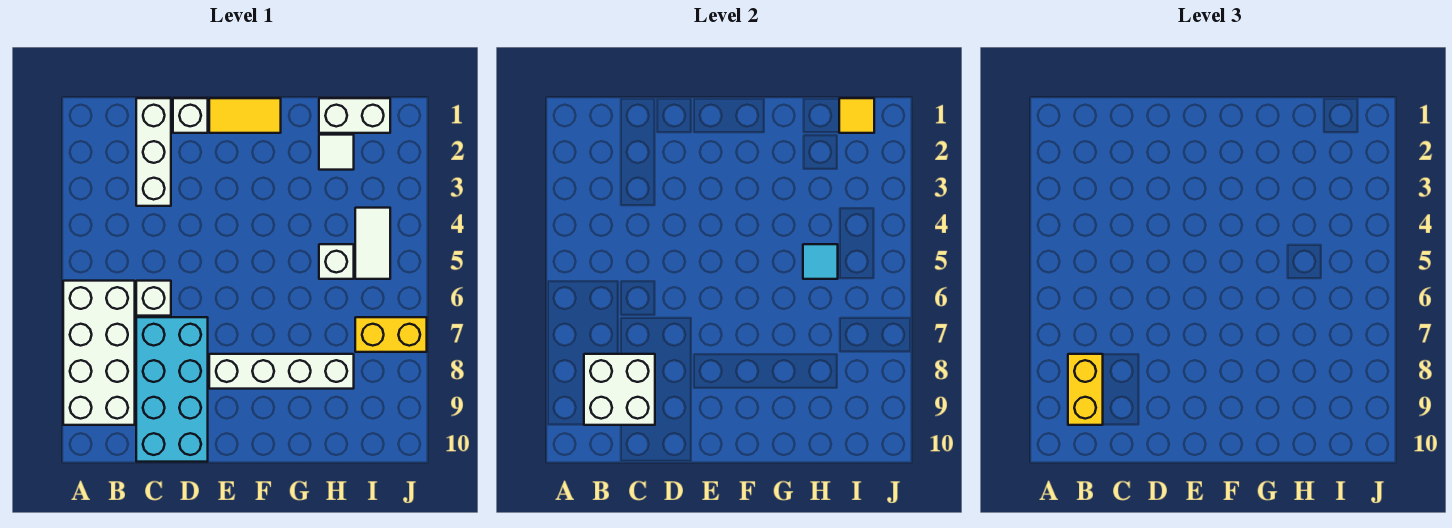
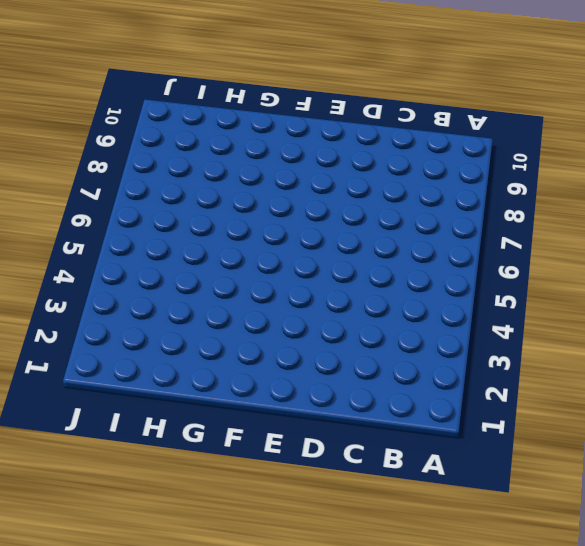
none -> white 2x4 brick [63,281,135,425]
none -> white 1x3 brick [136,98,171,206]
none -> white 1x1 brick [136,281,171,316]

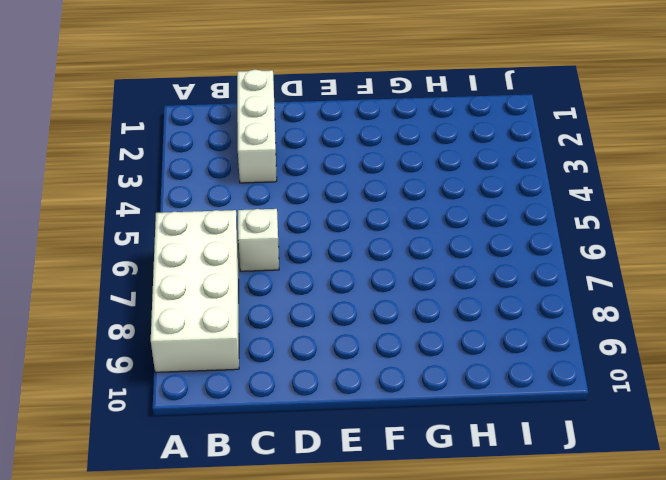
none -> cyan 2x4 brick [136,317,208,462]
none -> white 1x1 brick [173,98,208,133]
none -> yellow 1x2 tile [209,98,281,133]

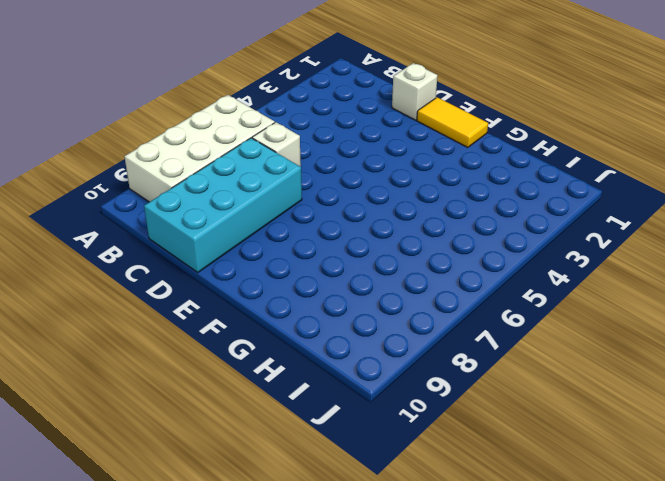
none -> white 1x3 brick [136,98,171,206]
none -> white 1x4 brick [209,354,354,389]
none -> white 1x2 brick [319,98,390,133]

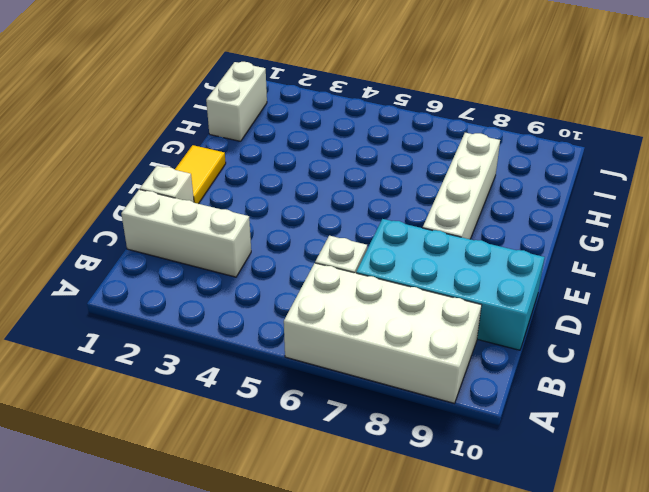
none -> white 1x1 tile [319,135,354,170]
none -> white 1x1 brick [319,244,354,279]
none -> white 1x2 tile [355,208,390,279]

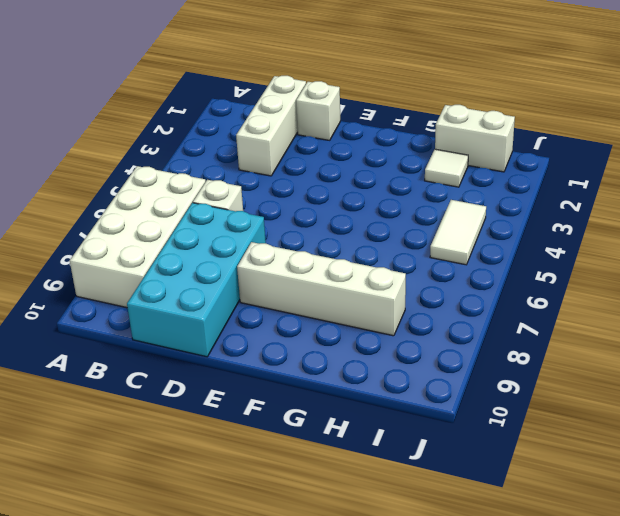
none -> yellow 1x2 tile [209,98,281,133]
none -> white 1x1 brick [319,244,354,279]
none -> yellow 1x2 brick [355,317,427,352]

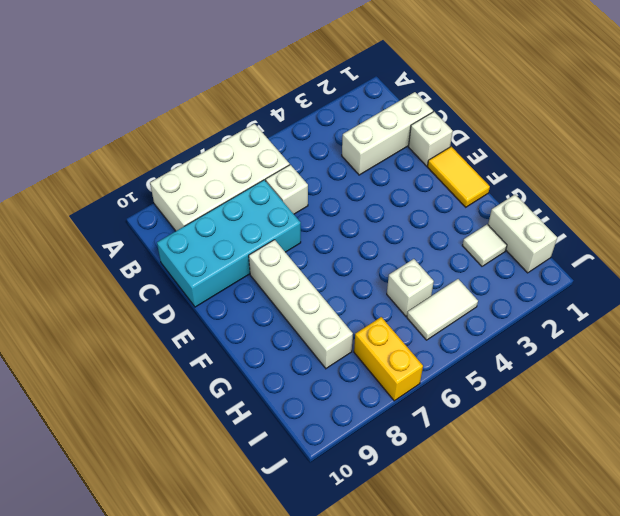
none -> white 2x2 brick [584,354,655,425]
none -> cyan 1x1 tile [803,244,838,279]
none -> yellow 1x1 tile [839,98,874,133]

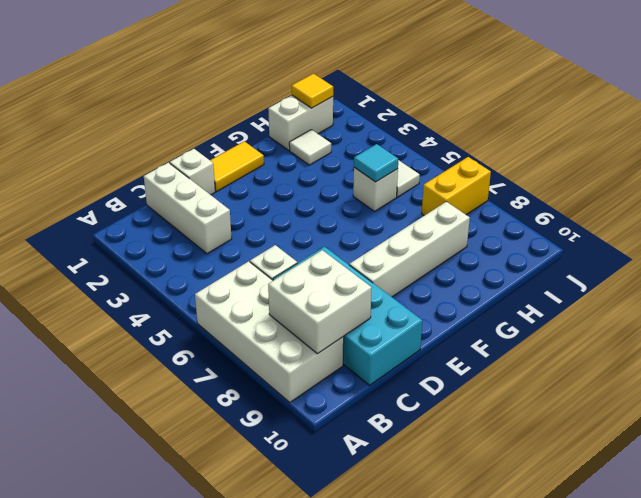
none -> yellow 1x2 brick [1068,354,1103,425]

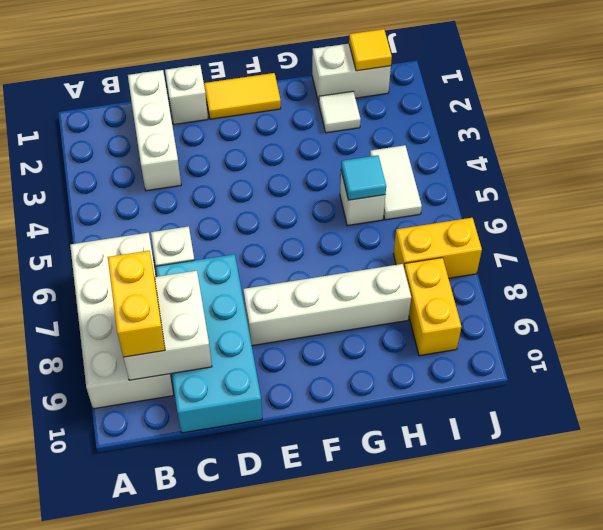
yellow 1x2 brick [404,258,461,356] -> none

